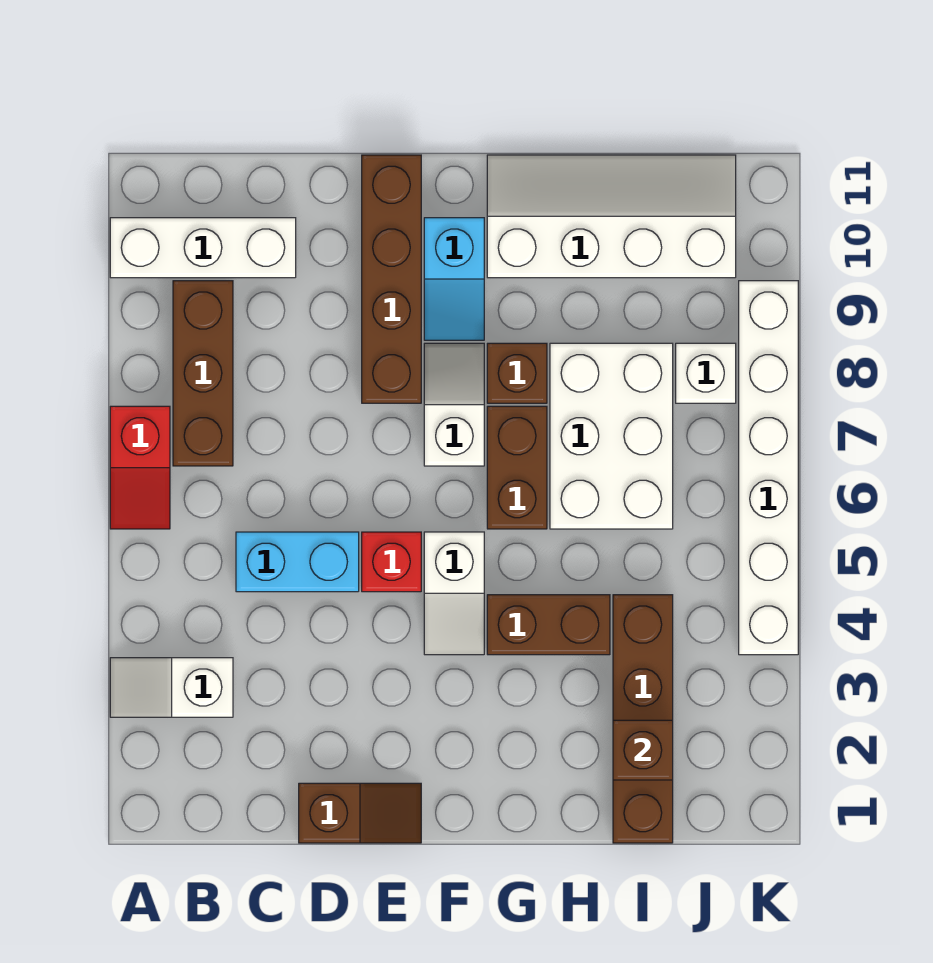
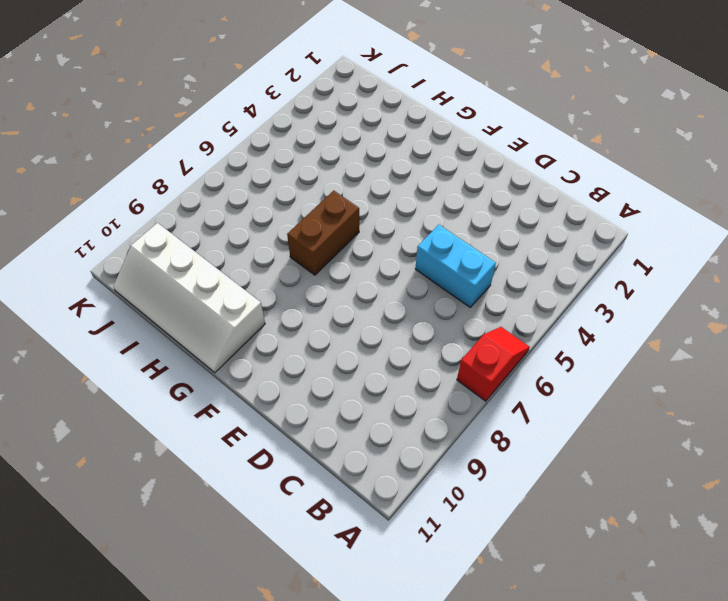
none -> white 1x2 slope [110,658,233,717]
none -> white 1x3 brick [110,218,296,278]
none -> brown 1x3 brick [173,281,233,466]

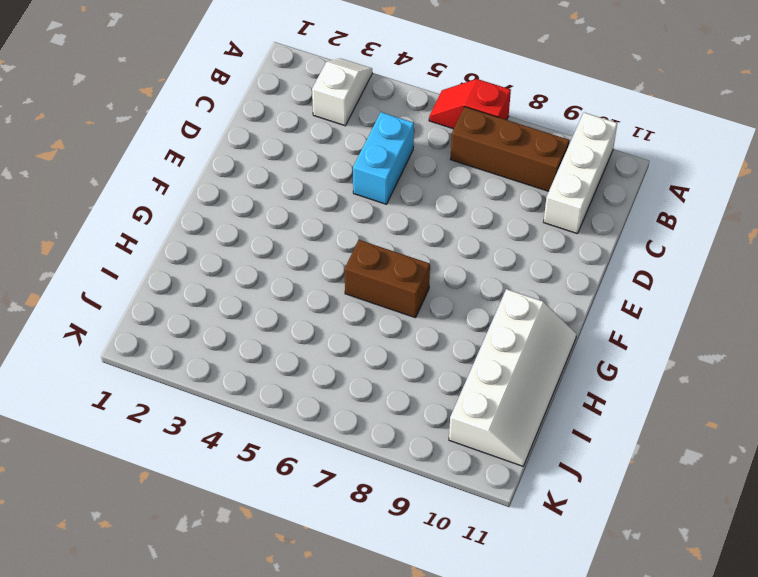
none -> brown 1x2 slope [299,783,421,843]
none -> red 1x1 brick [362,532,421,592]
none -> brown 1x4 brick [362,155,421,403]

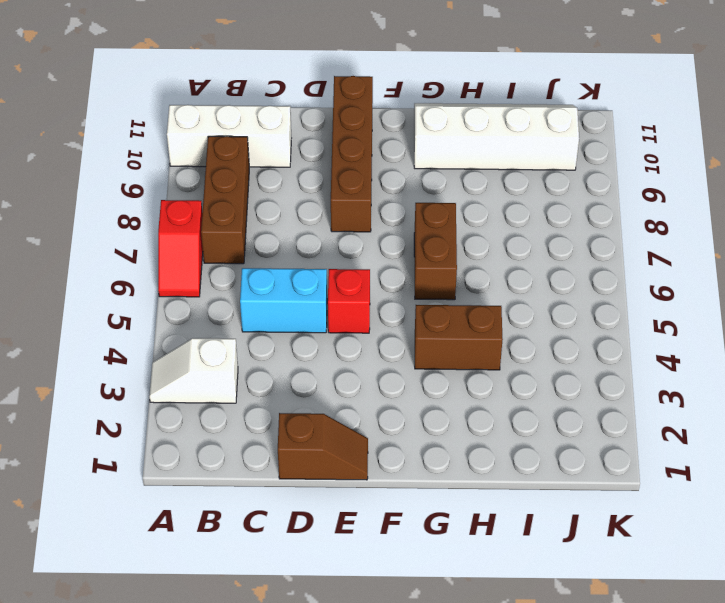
none -> white 1x2 slope [424,532,484,655]
none -> white 1x2 slope [424,343,484,466]
none -> cyan 1x2 slope [424,218,484,340]

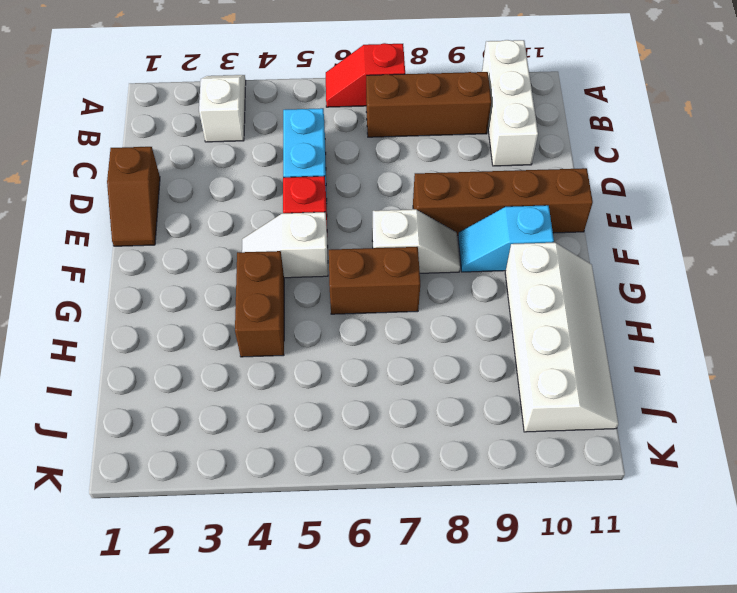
none -> brown 1x1 brick [487,343,547,403]
none -> white 2x3 brick [550,343,673,529]
none -> brown 1x4 brick [613,595,673,843]

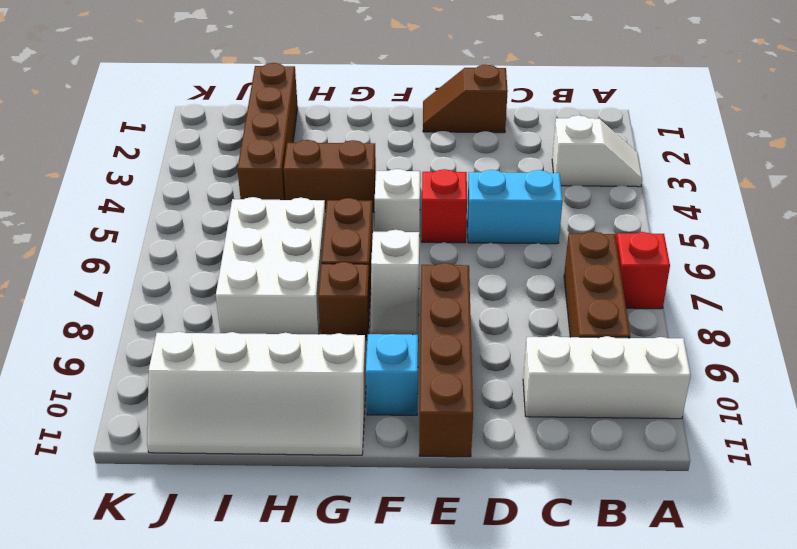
none -> white 1x1 brick [676,343,736,403]
none -> white 1x6 brick [739,281,798,655]
none -> brown 1x1 brick [613,720,673,780]

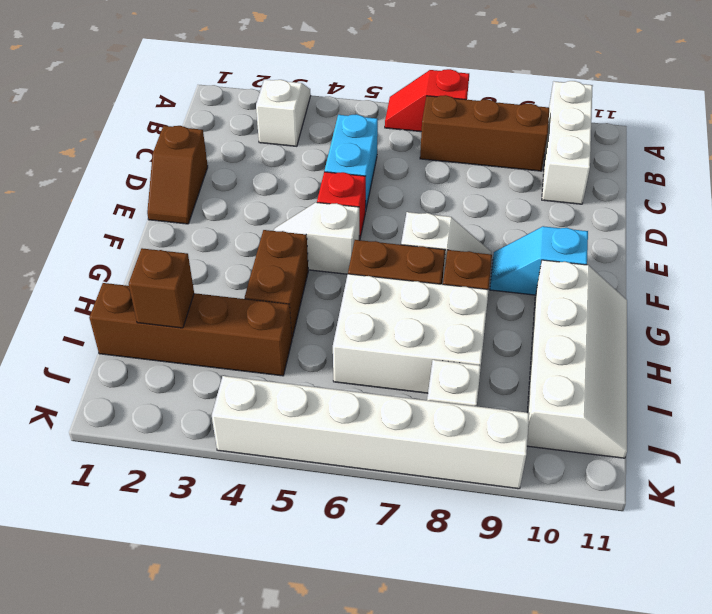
none -> brown 1x4 brick [362,155,421,403]

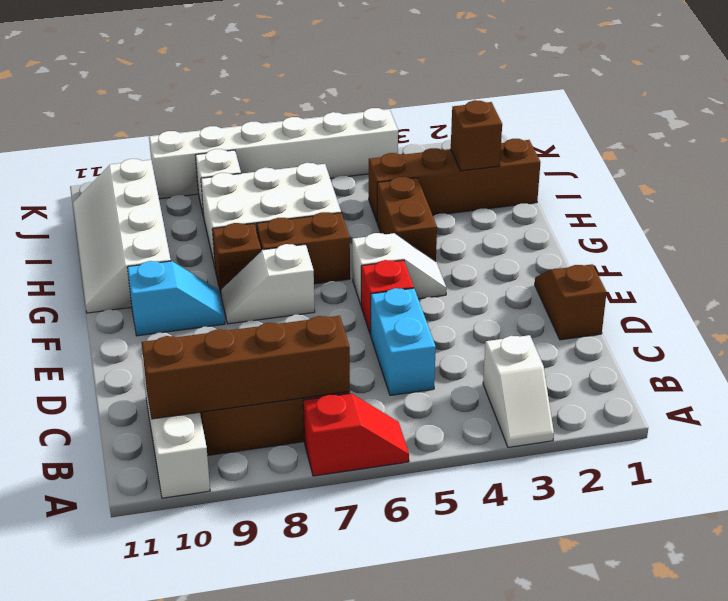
brown 1x4 brick [142,316,350,419] -> brown 1x4 brick moved to [362,155,421,403]

